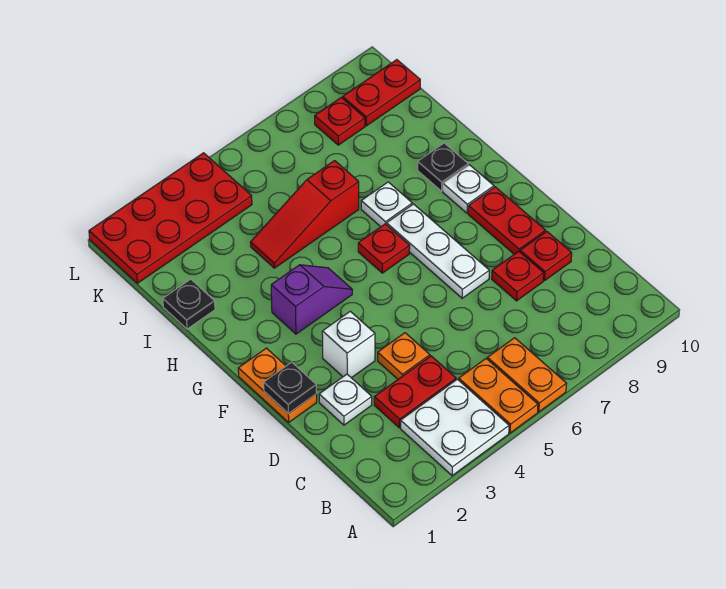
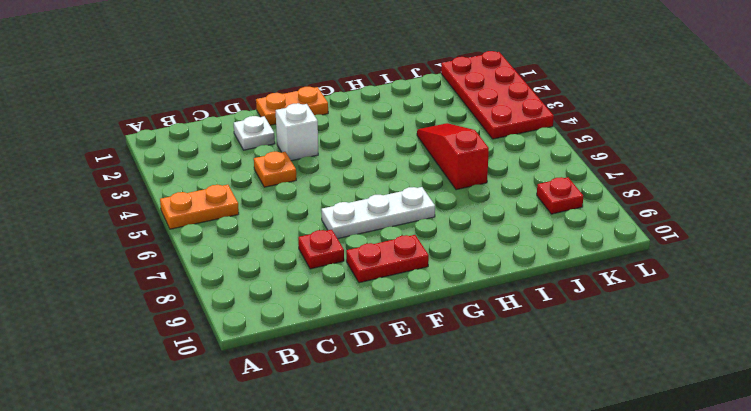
none -> white 2x2 plate [401,379,509,476]
none -> orange 1x2 plate [487,338,567,412]
none -> red 1x2 plate [374,356,456,428]

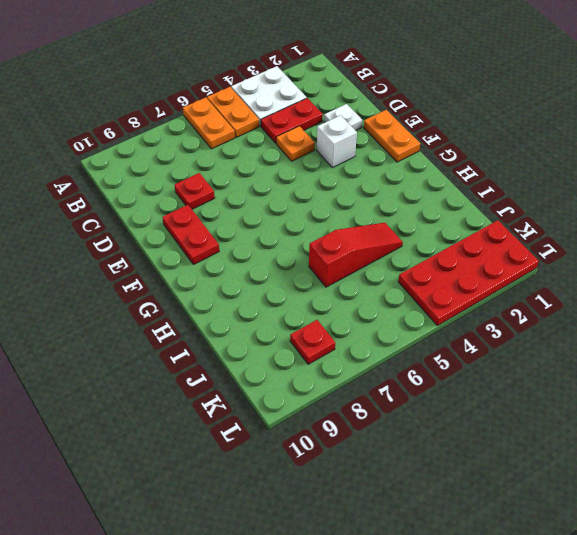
none -> red 1x1 plate [520,231,572,280]
none -> white 1x3 plate [387,204,489,298]
none -> purple 1x2 slope [271,265,352,334]

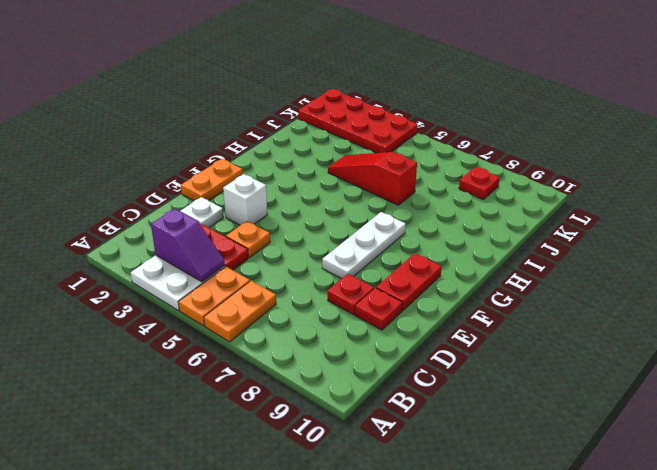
purple 1x2 slope [151,209,225,282] -> purple 1x2 slope moved to [271,265,352,334]
none -> red 1x1 plate [358,224,410,273]
none -> white 1x1 plate [443,165,494,213]
none -> white 1x1 plate [361,182,412,227]

